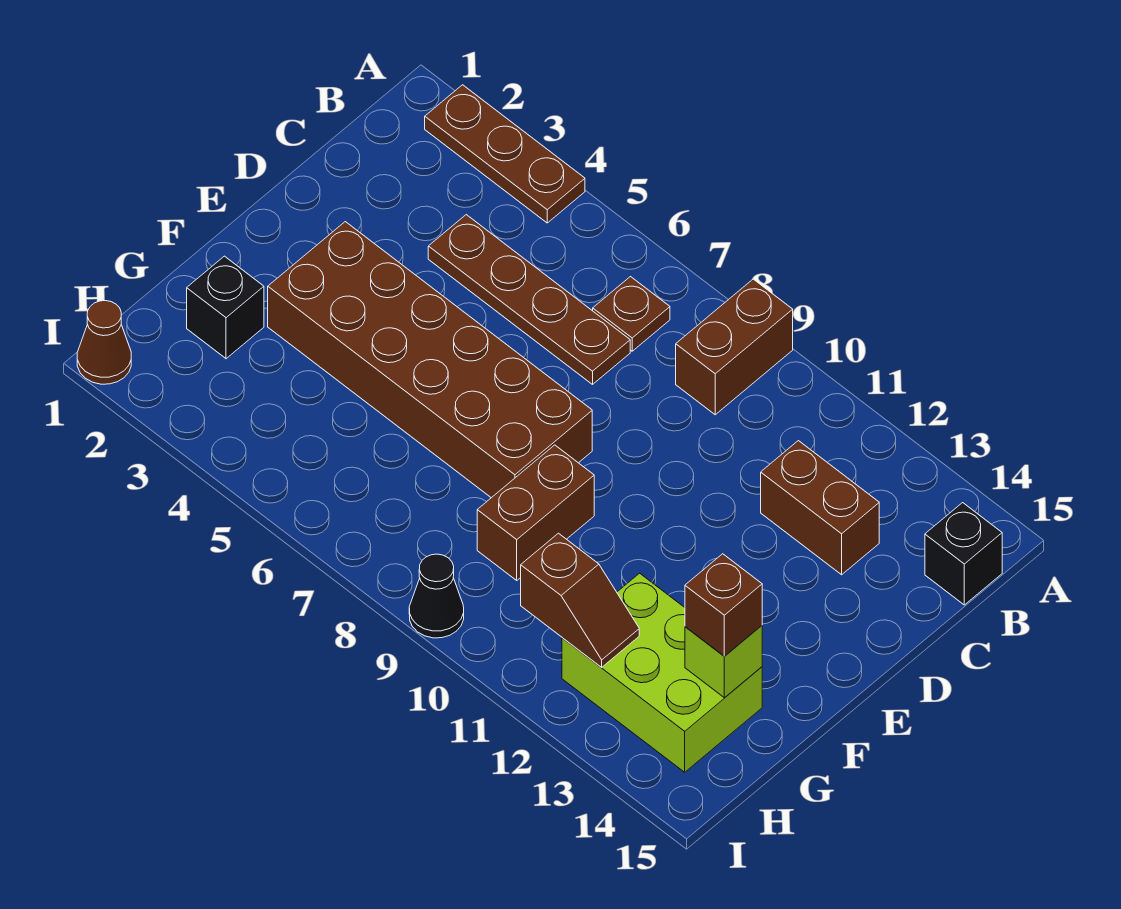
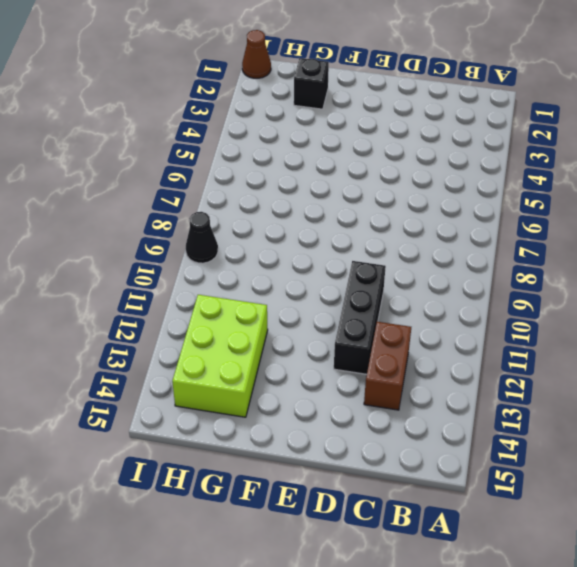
black 1x3 brick [334,261,386,374] -> none
none -> brown 1x3 plate [425,85,585,223]
none -> brown 1x2 brick [676,279,793,415]
none -> brown 1x1 plate [593,277,670,351]

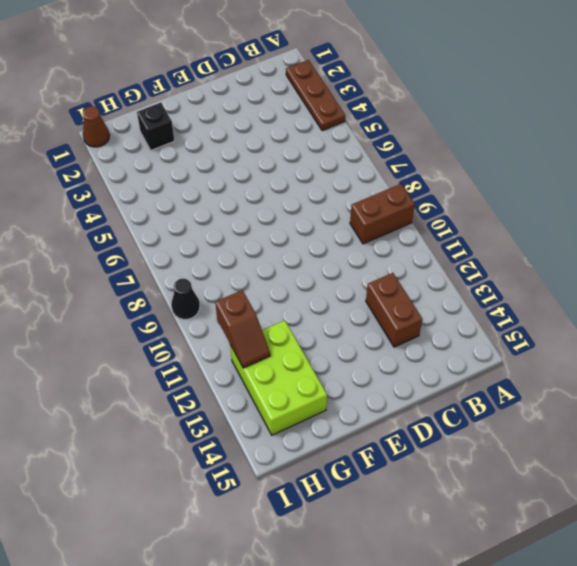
none -> brown 1x1 plate [593,277,670,351]
none -> black 1x1 brick [925,503,1002,605]
none -> brown 1x4 plate [428,215,630,384]

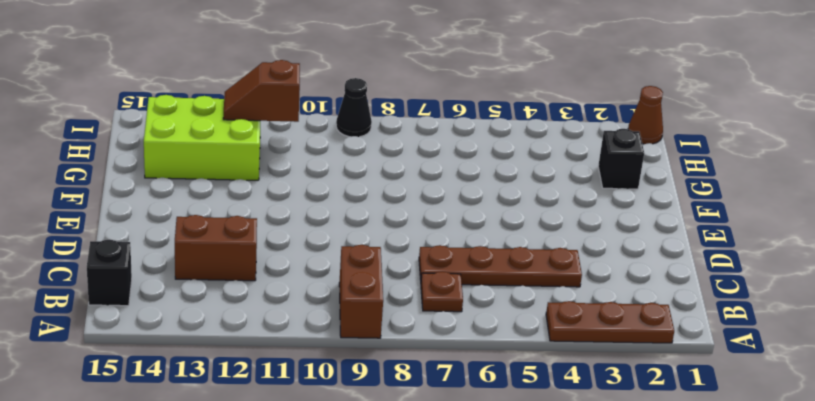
none -> brown 2x6 brick [268,222,592,498]
none -> brown 1x2 brick [477,445,594,580]
none -> lime 1x1 brick [685,625,762,698]

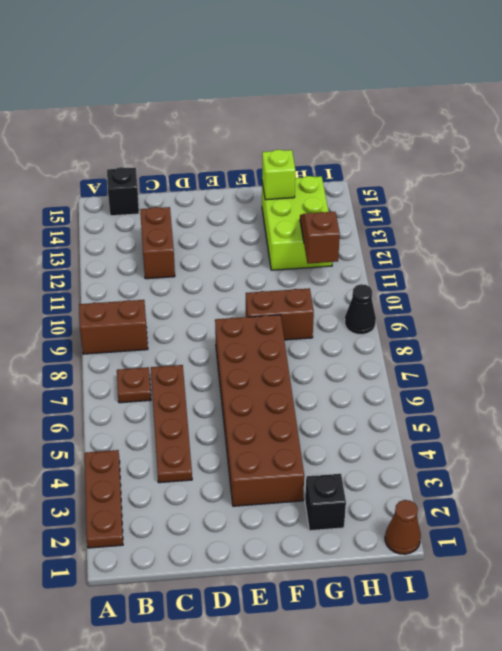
none -> brown 1x1 brick [685,554,762,656]

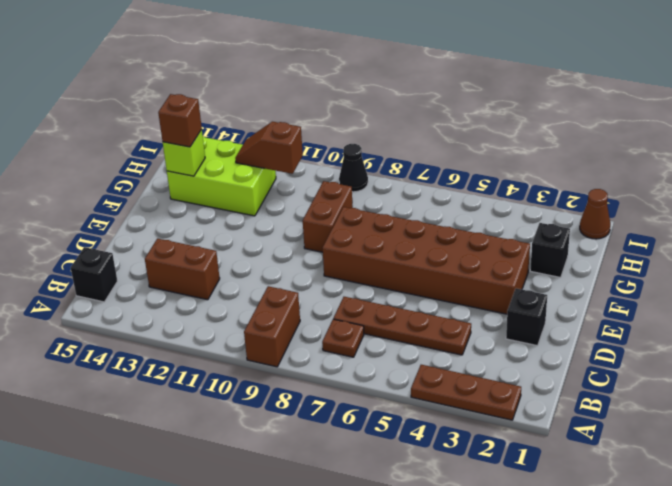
black 1x1 brick [506,288,547,346] -> none

